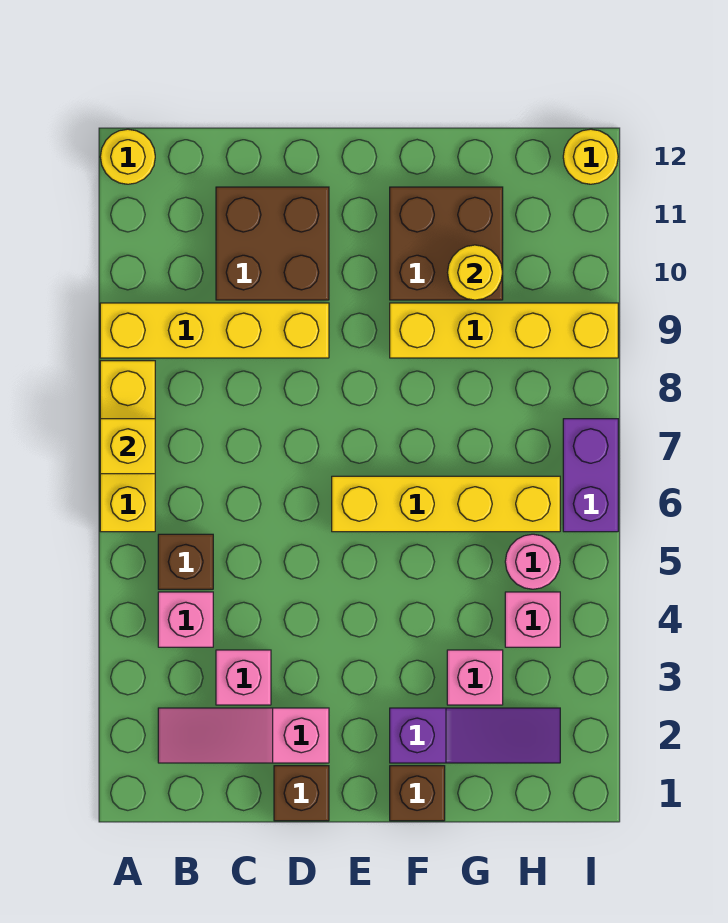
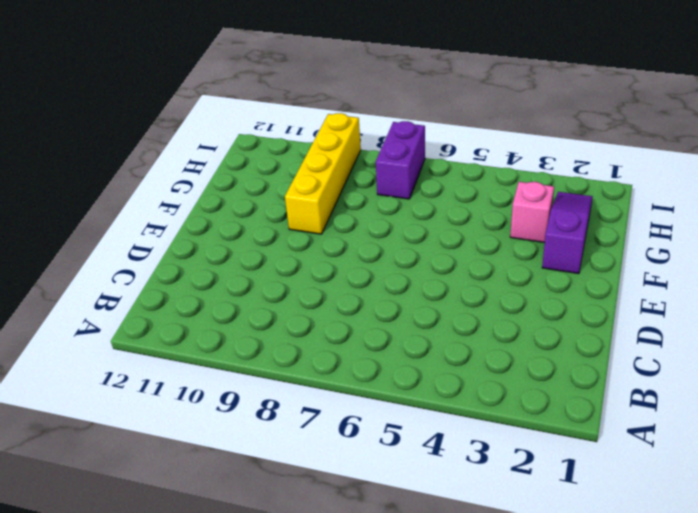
purple 1x2 brick [376,121,425,199] -> purple 1x2 brick turned to [563,419,618,532]
none -> yellow 1x3 brick [100,361,155,532]
none -> yellow 1x4 brick [100,303,329,358]
none -> yellow 1x1 round brick [100,129,155,184]

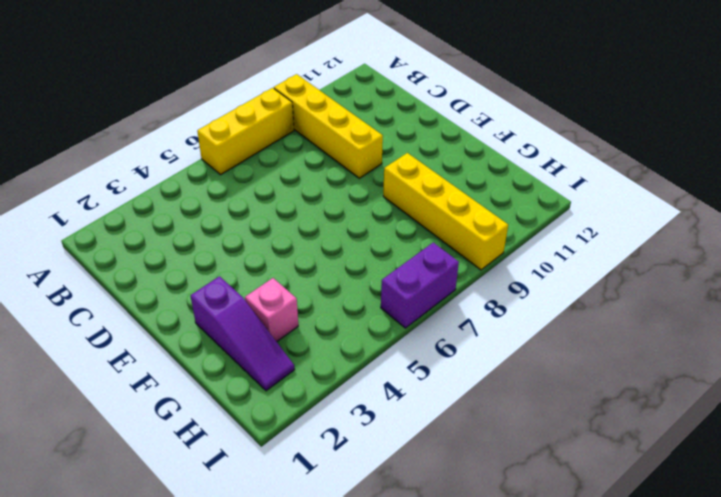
none -> yellow 1x1 round brick [100,129,155,184]
none -> pink 1x3 slope [158,708,329,763]
none -> pink 1x1 brick [158,592,213,647]

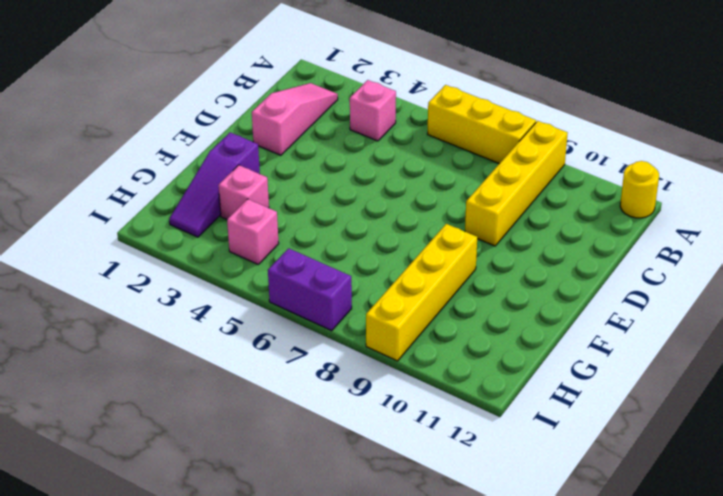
none -> brown 1x1 brick [158,534,213,589]
none -> pink 1x1 brick [216,650,271,705]
none -> brown 2x2 brick [216,187,329,300]

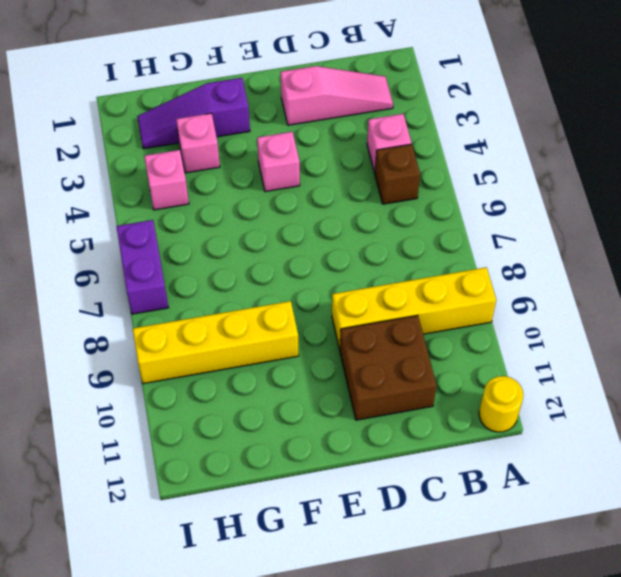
pink 1x1 brick [257,132,300,192] -> pink 1x1 brick moved to [216,650,271,705]
none -> yellow 1x3 brick [100,361,155,532]
none -> brown 1x1 brick [274,766,329,821]
none -> yellow 1x4 brick [332,476,560,532]

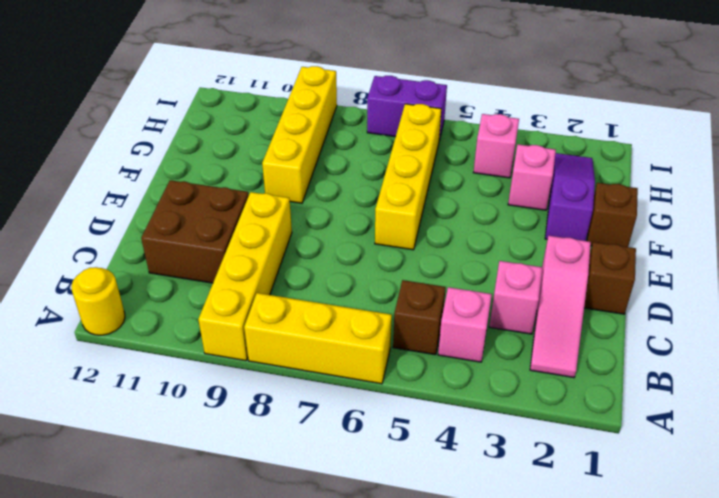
none -> brown 2x2 brick [390,187,503,300]
none -> pink 1x1 round brick [505,534,560,589]
none -> yellow 1x1 round brick [563,129,618,184]

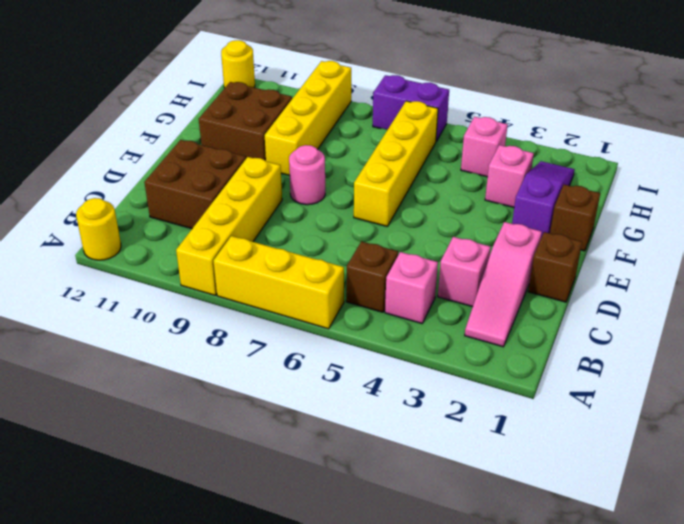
pink 1x1 round brick [289,145,325,205] -> pink 1x1 round brick moved to [505,534,560,589]
none -> yellow 1x1 brick [100,419,155,474]
none -> yellow 1x1 round brick [448,245,503,300]

